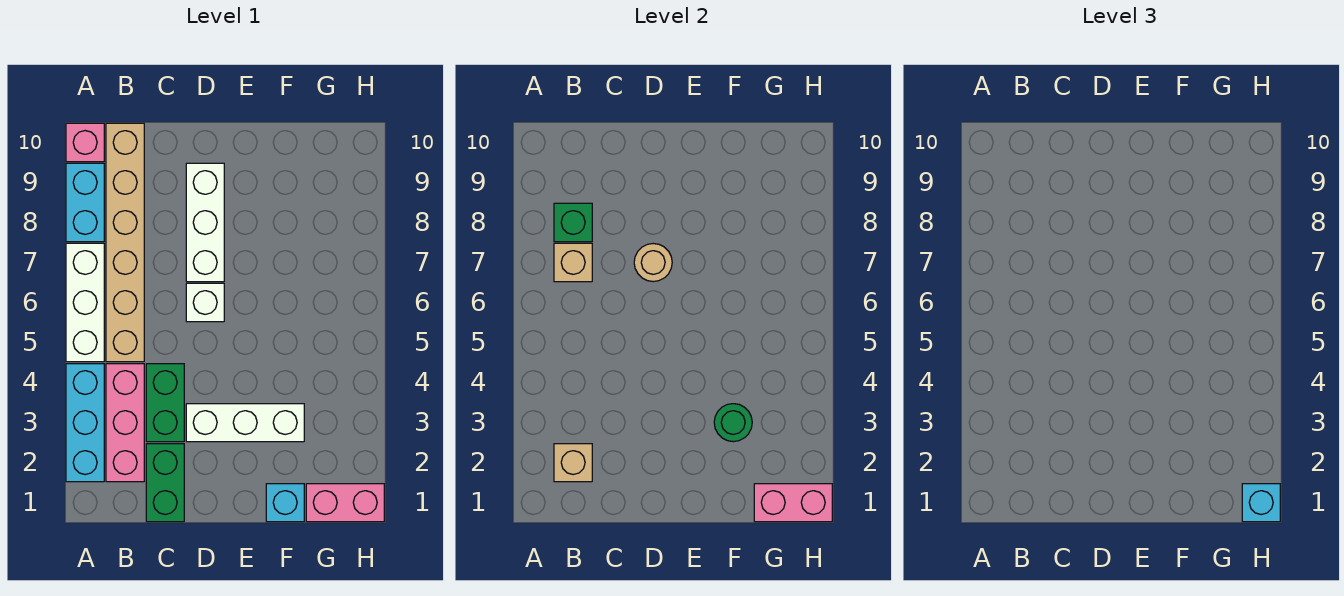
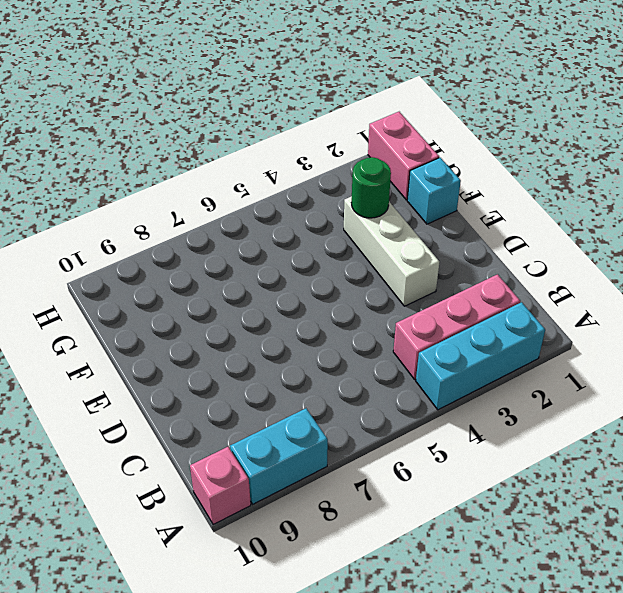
none -> white 1x3 brick [66,243,104,362]
none -> tan 1x6 brick [106,123,144,362]
none -> green 1x2 brick [146,444,184,522]

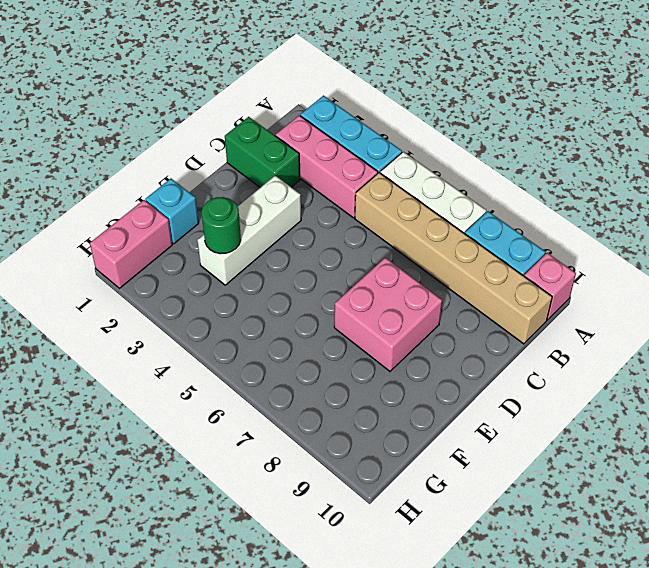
pink 2x2 brick [334,258,442,371] -> white 1x3 brick [186,163,224,282]
none -> green 1x2 brick [146,364,184,442]
none -> white 1x1 brick [186,283,224,322]
none -> tan 1x1 brick [554,444,592,482]

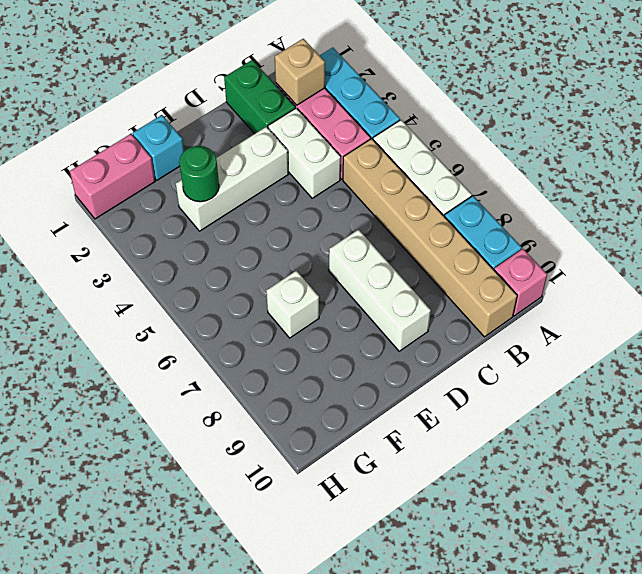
white 1x2 brick [268,108,341,198] -> green 1x2 brick [146,364,184,442]
white 1x1 brick [266,271,319,338] -> white 1x1 brick moved to [186,283,224,322]
none -> tan 1x1 brick [554,243,592,282]
none -> green 1x1 brick [554,203,592,242]
none -> tan 1x1 round brick [634,244,672,282]

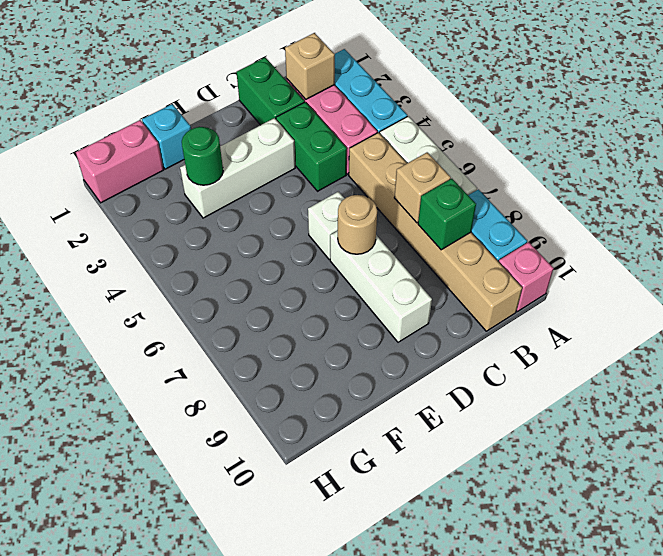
none -> pink 1x2 brick [754,484,832,522]
none -> cyan 1x1 brick [1242,484,1280,522]

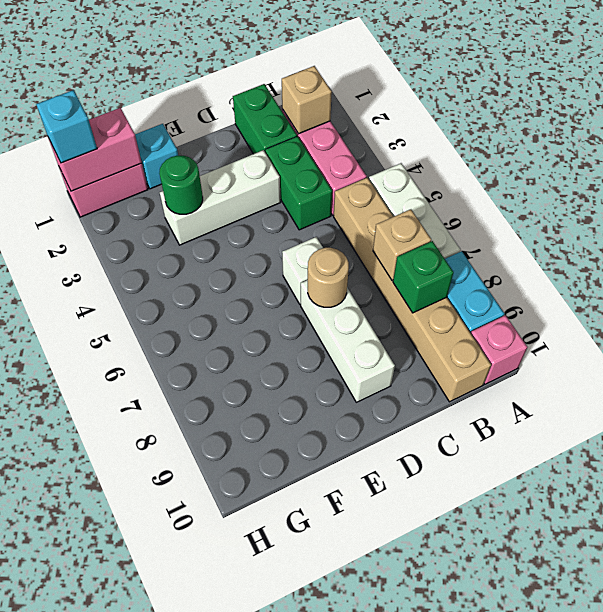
none -> cyan 1x3 brick [66,364,104,482]

